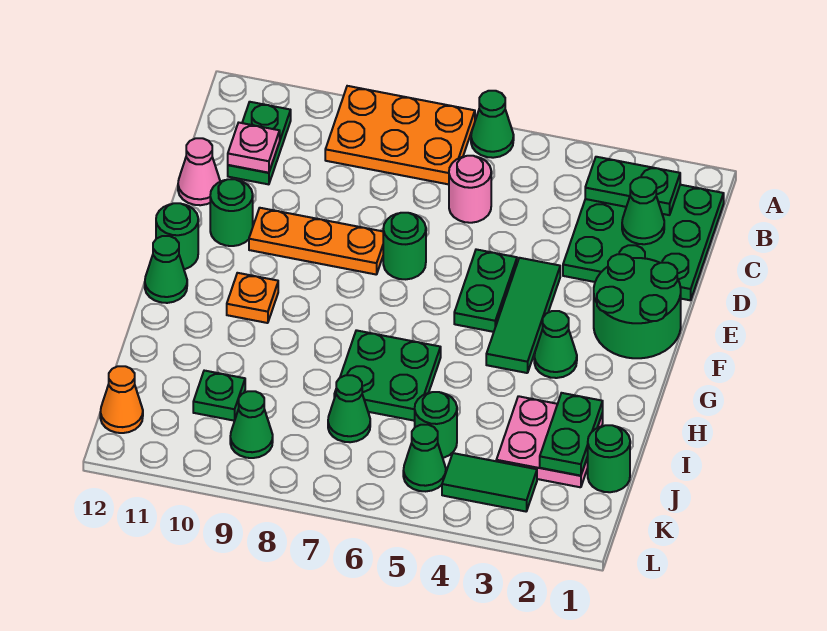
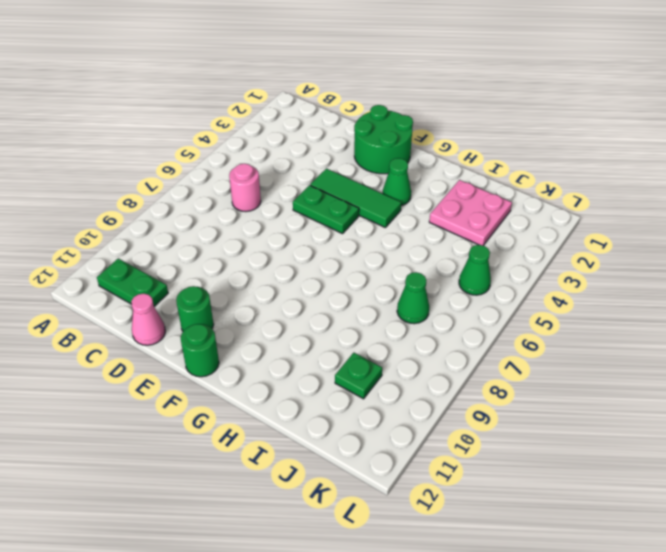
none -> green 1x1 cone [471,91,514,158]
none -> orange 2x3 plate [325,86,475,184]
none -> green 3x3 plate [563,185,724,300]
none -> green 1x1 round brick [383,213,426,279]

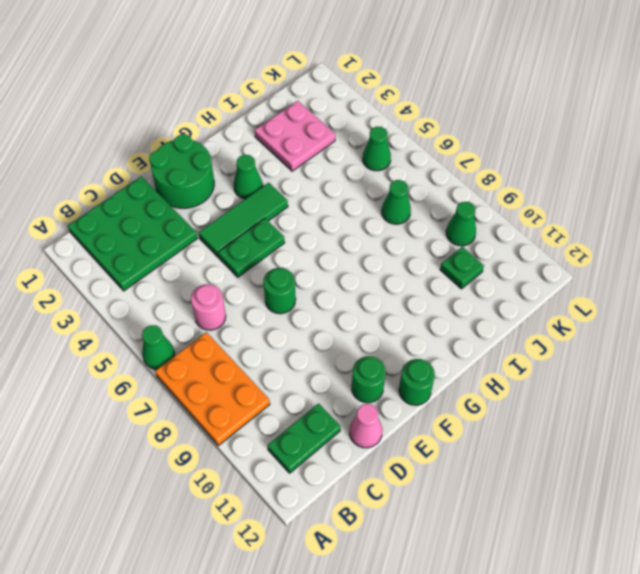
none -> orange 1x3 plate [249,208,383,275]
none -> orange 1x1 plate [227,273,278,323]
none -> green 1x1 cone [145,236,187,303]
none -> green 2x2 plate [334,330,441,421]

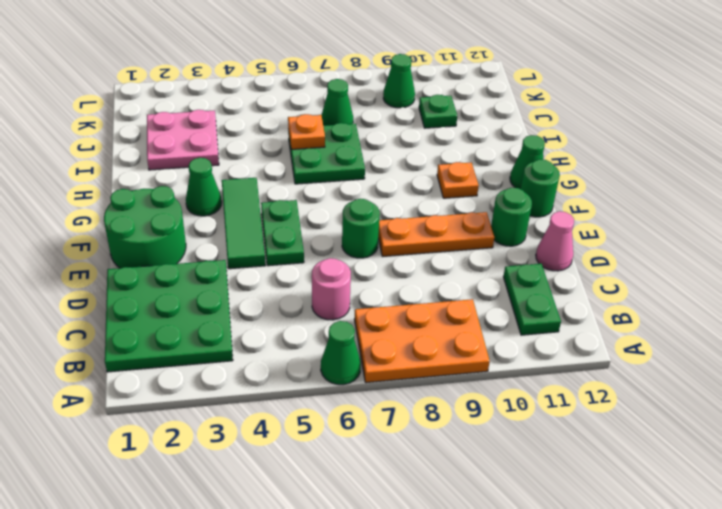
orange 1x1 plate [288,114,325,149] -> none
none -> green 1x1 round brick [588,425,630,492]
none -> green 1x1 round brick [415,392,457,458]
none -> green 1x2 tile [442,453,537,511]
none -> green 1x1 cone [403,425,446,491]

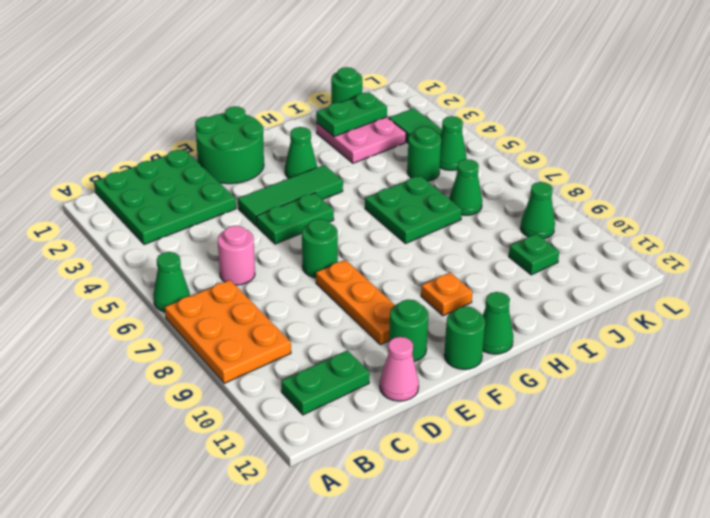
none -> orange 1x1 cone [100,366,143,433]
none -> green 1x2 plate [585,157,680,215]
none -> green 1x1 cone [622,177,664,244]
none -> pink 1x1 plate [228,123,280,173]

